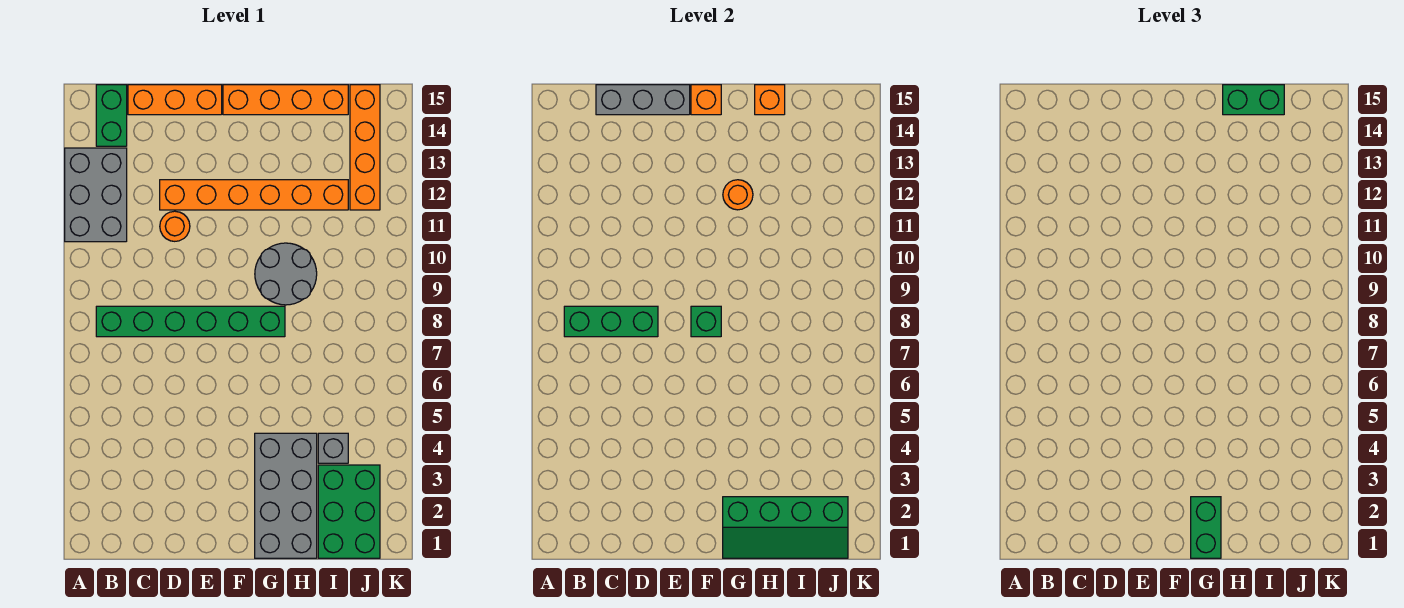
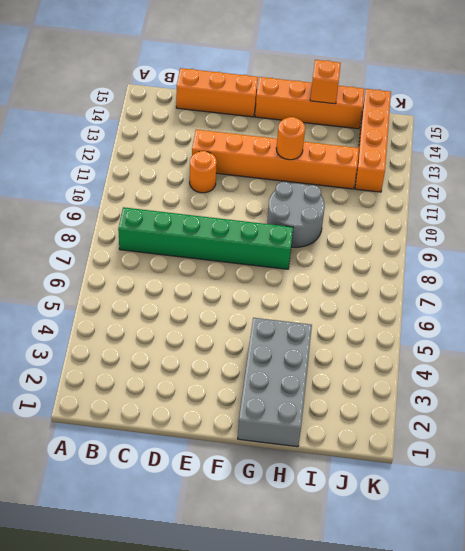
none -> grey 2x3 brick [65,148,127,242]
none -> green 1x2 brick [96,85,127,146]
none -> green 2x3 brick [318,465,380,558]

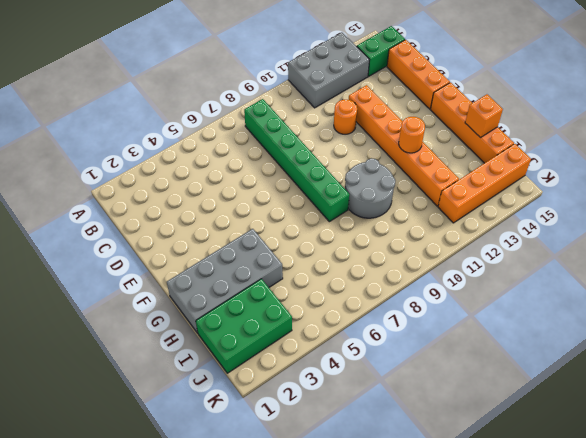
none -> grey 1x1 brick [318,433,348,463]
none -> green 1x3 brick [564,306,658,337]
none -> grey 1x3 brick [596,85,690,115]

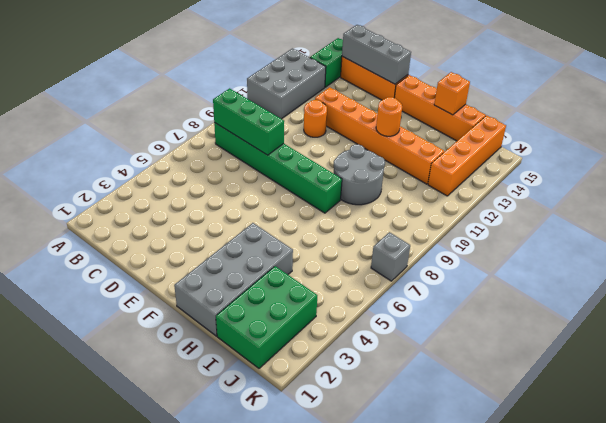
grey 1x1 brick [371,232,410,281] -> grey 1x1 brick moved to [318,433,348,463]
none -> green 1x1 brick [691,306,721,337]
none -> orange 1x1 brick [691,85,721,115]
none -> green 2x4 slope [723,497,848,558]

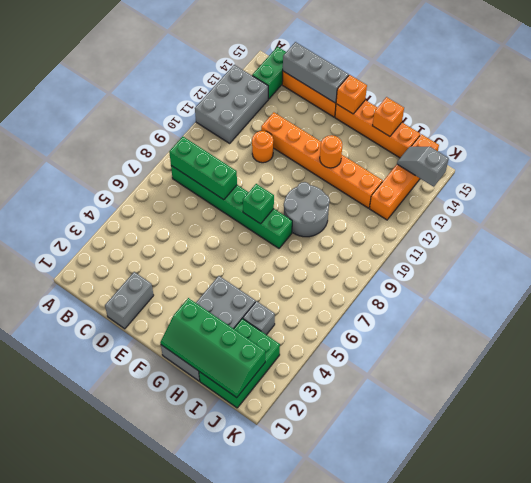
grey 1x2 brick [105,272,154,329] -> none
grey 1x2 slope [397,147,449,187] -> none
none -> green 1x2 brick [1191,497,1221,558]
none -> green 1x2 brick [1223,85,1284,115]

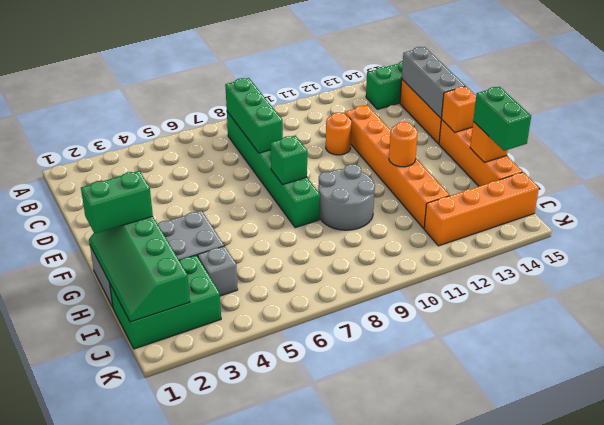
none -> grey 2x3 brick [65,148,127,242]

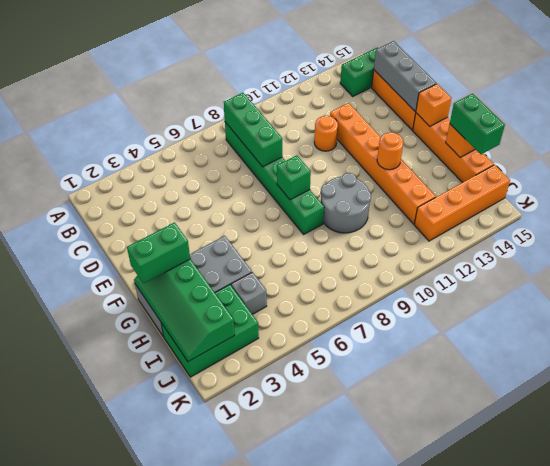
none -> grey 2x3 brick [65,148,127,242]

